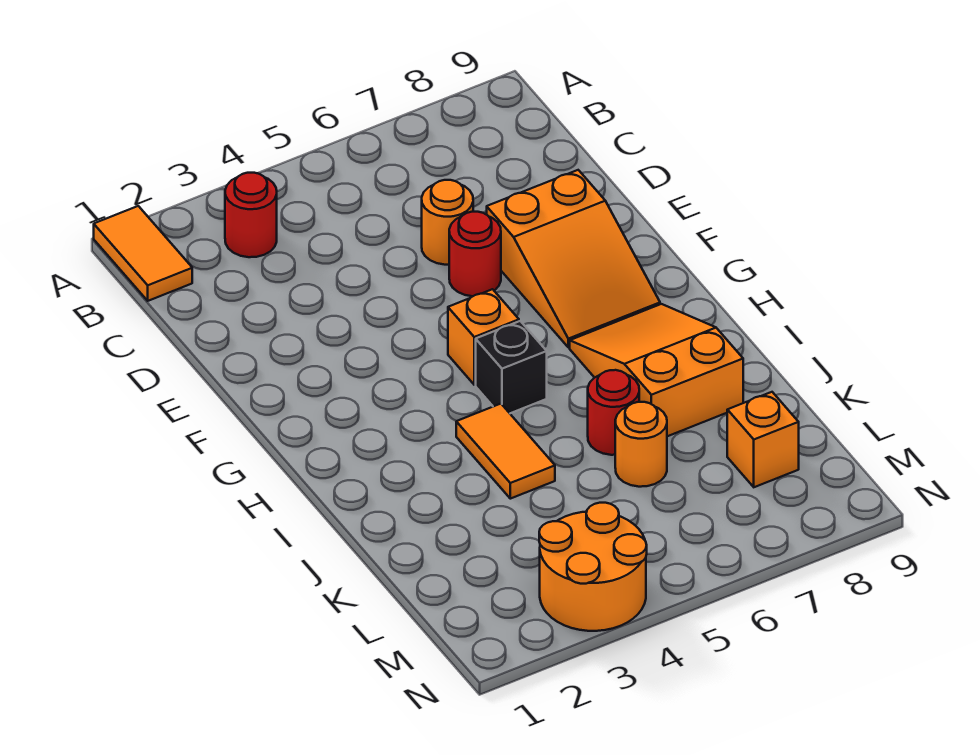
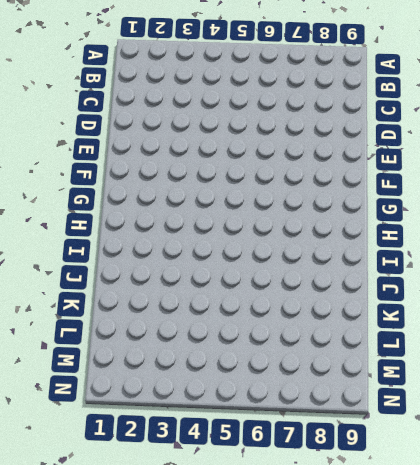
none -> orange 1x2 tile [94,206,192,301]
none -> red 1x1 round brick [225,173,277,257]
none -> orange 1x1 round brick [422,180,473,265]

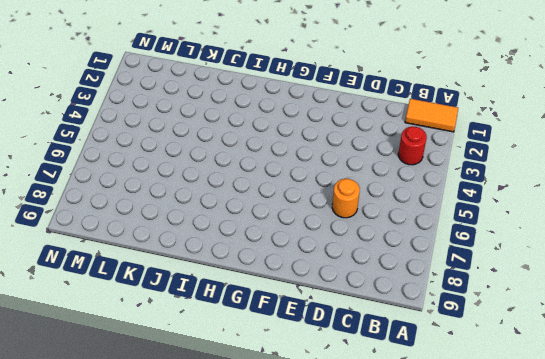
none -> red 1x1 round brick [449,212,501,296]
none -> orange 2x3 slope [487,170,660,347]
none -> orange 1x1 brick [448,289,519,385]

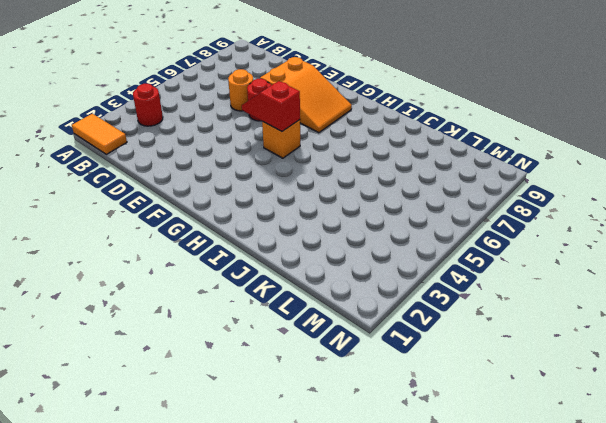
red 1x2 slope [242,81,300,131] -> none
none -> black 1x1 brick [476,321,547,413]
none -> orange 2x3 slope [570,304,743,436]
none -> orange 1x2 tile [456,404,555,499]

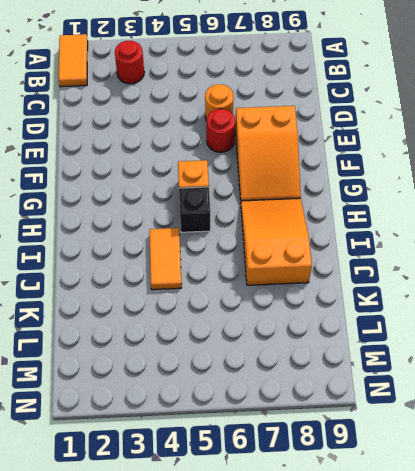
none -> red 1x1 round brick [588,370,639,455]
none -> orange 1x1 round brick [615,402,667,487]
none -> orange 1x1 brick [727,392,799,487]

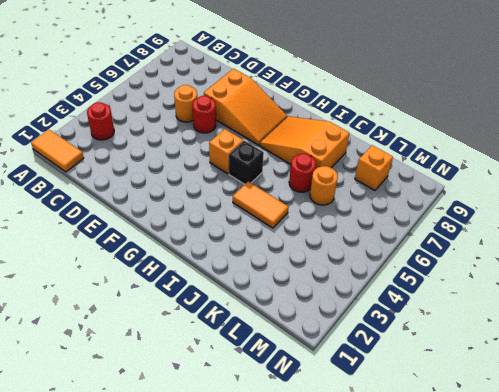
none -> orange 2x2 round brick [539,503,647,631]

